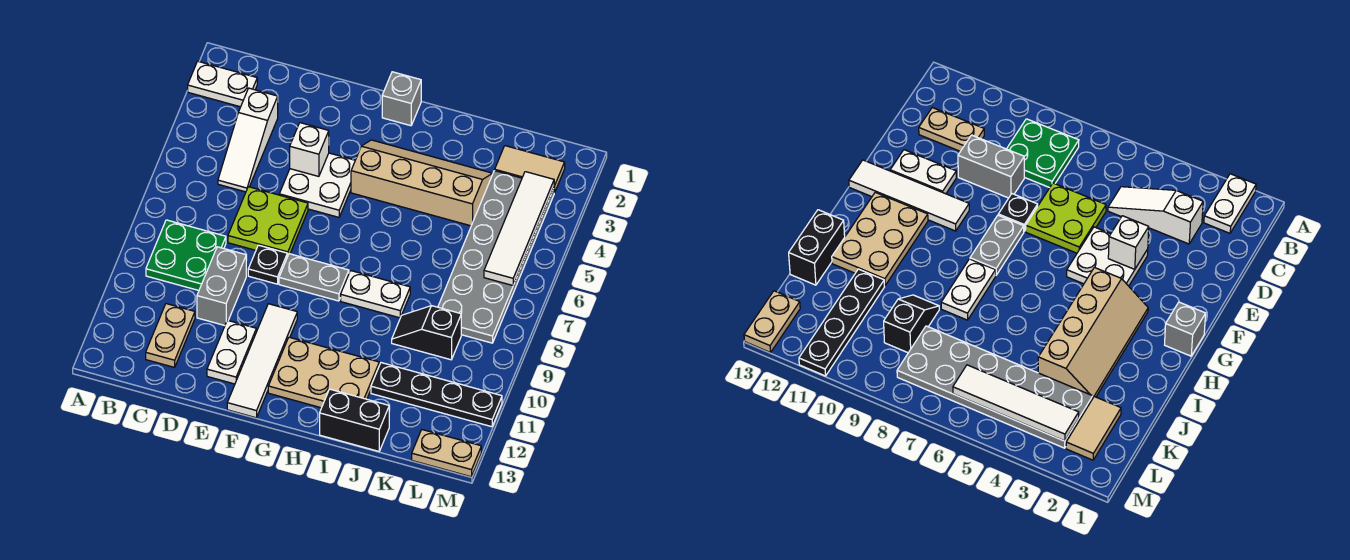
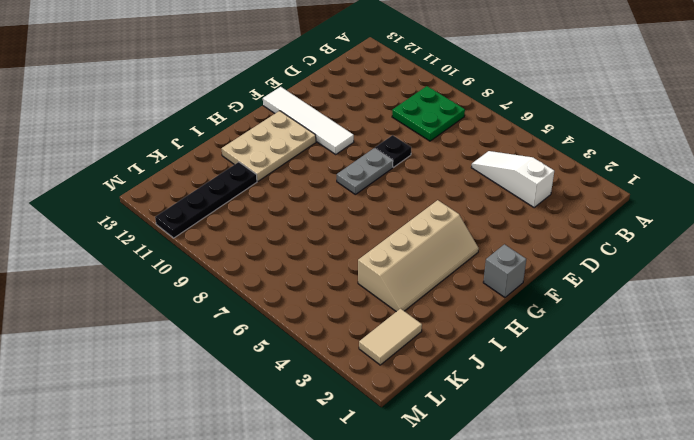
none -> white 1x2 plate [188,61,257,107]
none -> tan 1x2 plate [146,304,195,367]
none -> lime 2x2 plate [228,187,308,257]

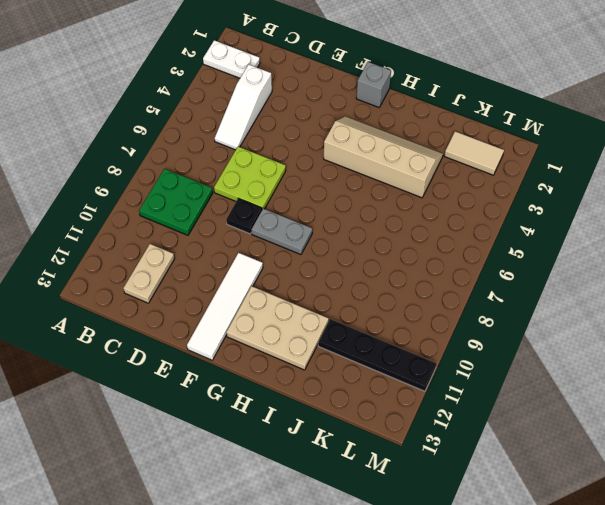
none -> grey 1x2 brick [197,247,246,325]
none -> white 2x2 plate [279,153,355,217]
none -> white 1x2 plate [207,320,256,384]

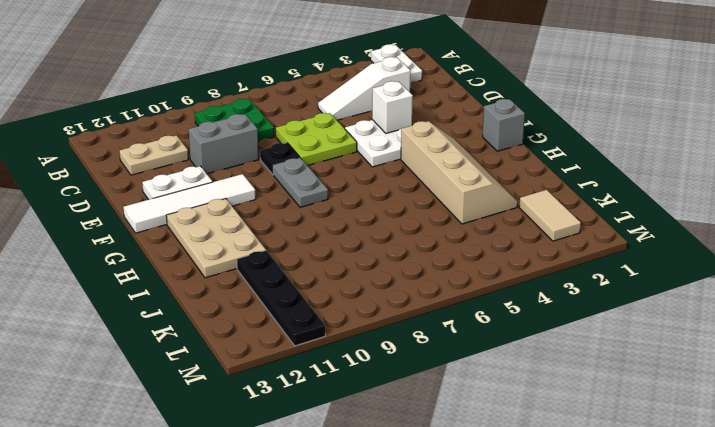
none -> white 1x2 plate [341,271,410,318]
none -> black 1x2 brick [320,389,389,451]
none -> black 1x2 slope [392,306,461,360]

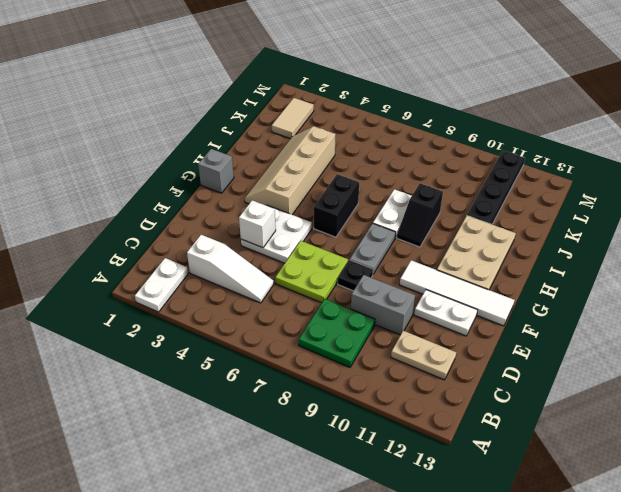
black 1x2 brick [314,174,359,237] -> black 1x2 brick moved to [320,389,389,451]
black 1x2 slope [397,183,443,247] -> black 1x2 slope moved to [392,306,461,360]
none -> grey 2x6 plate [438,171,554,343]
none -> tan 1x2 plate [412,430,481,477]
none -> white 1x4 tile [484,172,554,285]

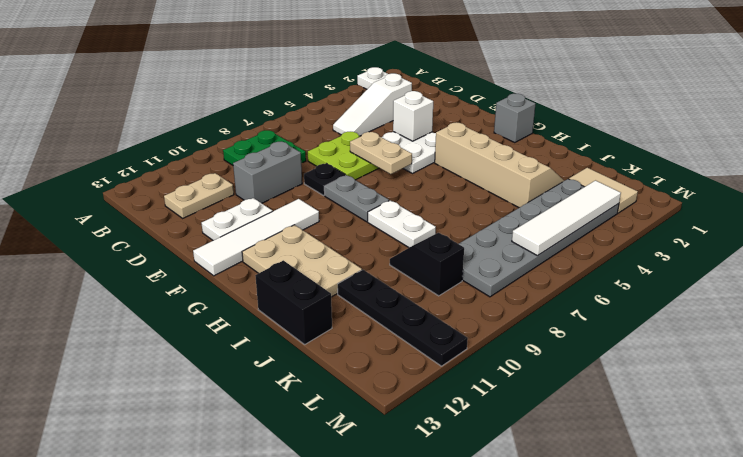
tan 1x2 plate [350,132,412,174] -> tan 1x2 plate moved to [412,430,481,477]

